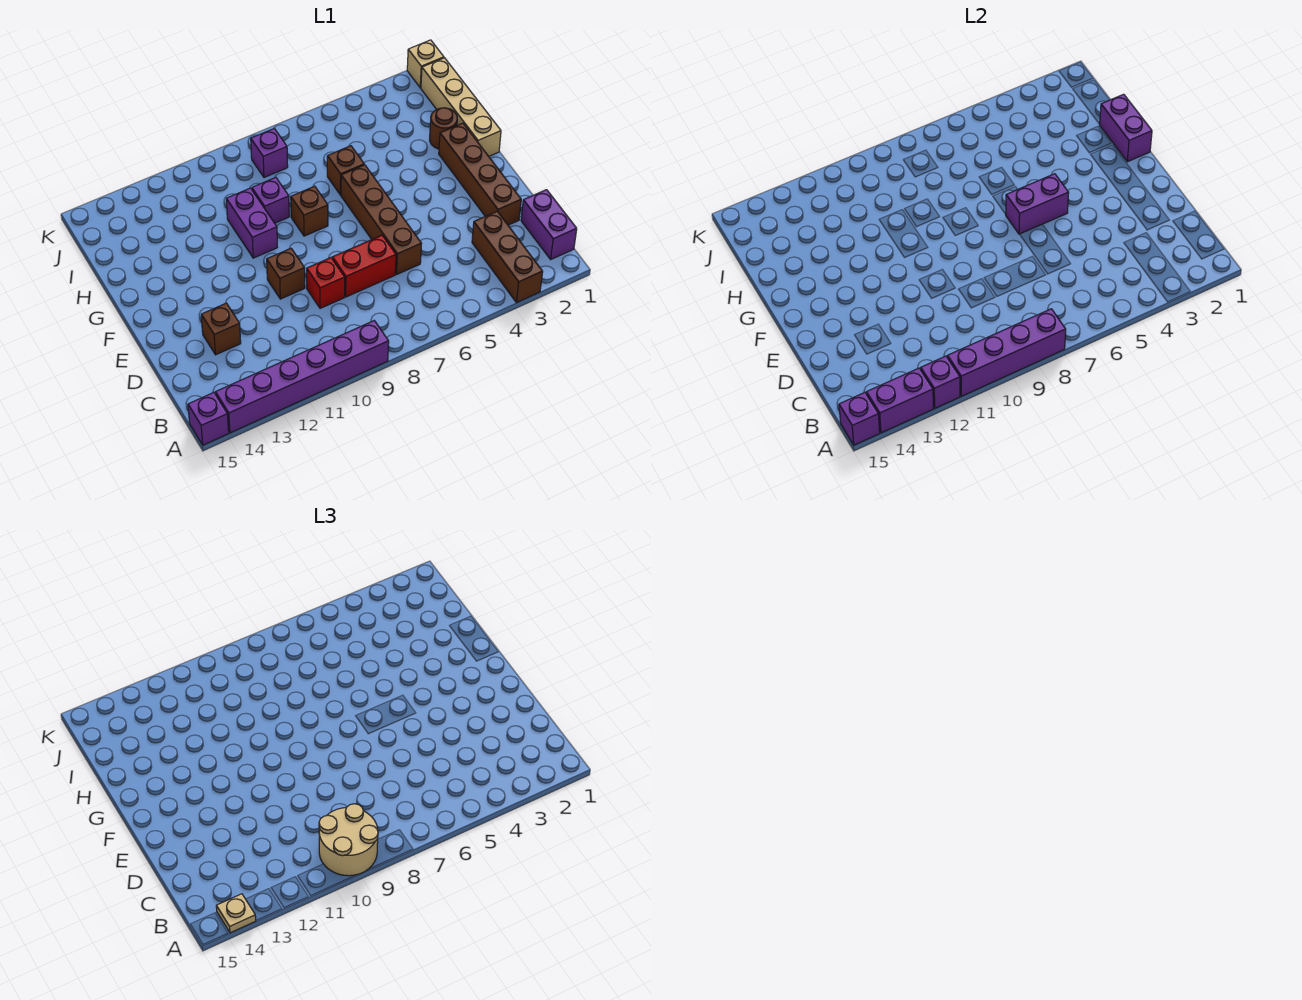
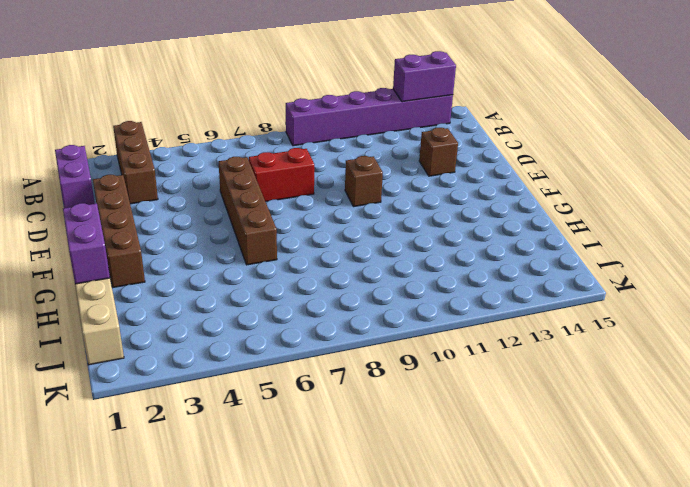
none -> purple 1x1 brick [188,392,229,445]
none -> red 1x1 brick [307,258,345,308]
none -> brown 1x1 brick [291,186,328,236]

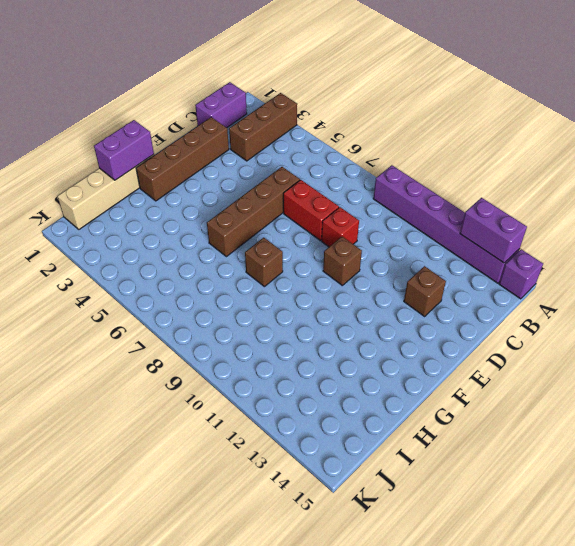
none -> purple 1x2 brick [226,188,277,258]
none -> brown 1x1 round brick [430,108,457,149]
none -> brown 1x1 brick [327,146,364,195]

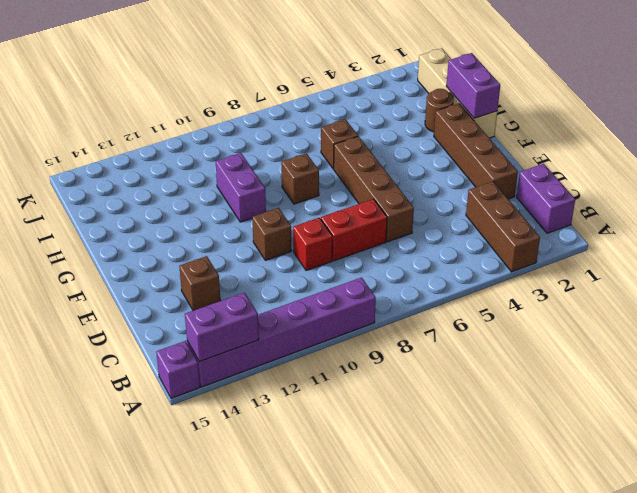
none -> purple 1x1 brick [252,177,289,223]
none -> purple 1x1 brick [251,129,288,178]
none -> tan 1x1 brick [407,40,444,88]

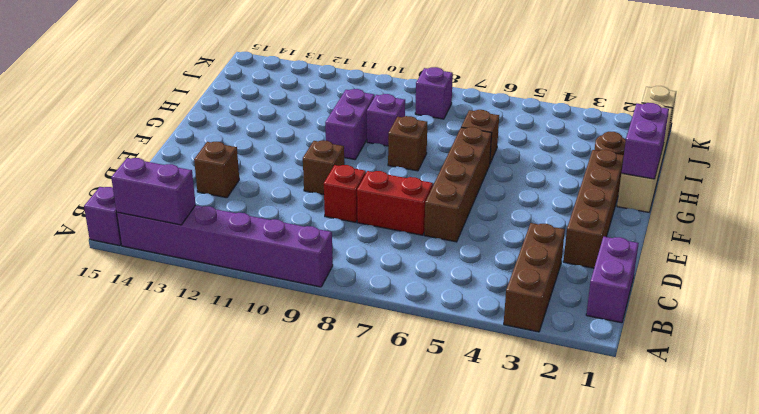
none -> purple 1x4 brick [947,309,1066,396]
none -> purple 1x1 brick [921,356,960,408]
none -> purple 1x1 brick [839,392,880,445]

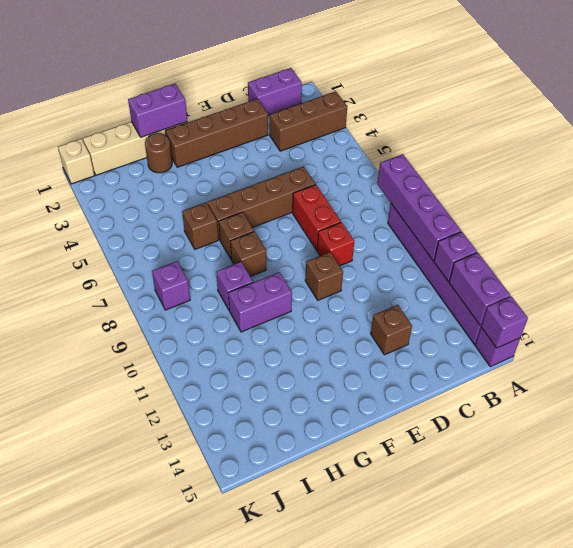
brown 1x1 brick [219,212,254,259] -> none
none -> purple 1x2 brick [1006,174,1069,234]
none -> tan 2x2 round brick [319,804,378,876]
none -> tan 1x1 plate [216,894,256,933]

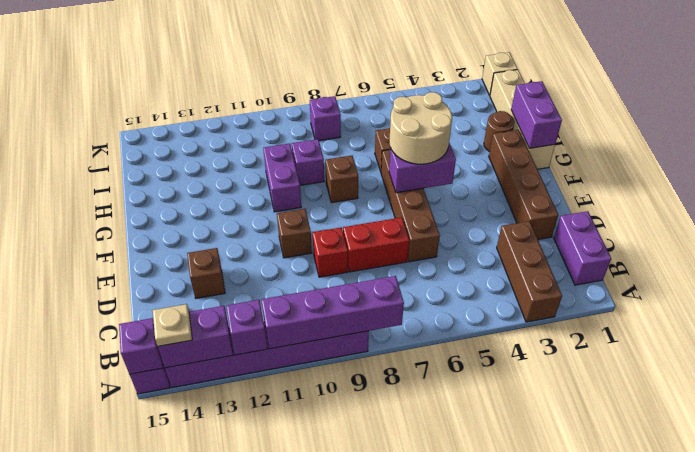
tan 2x2 round brick [389,92,452,164] -> tan 2x2 round brick moved to [319,804,378,876]

